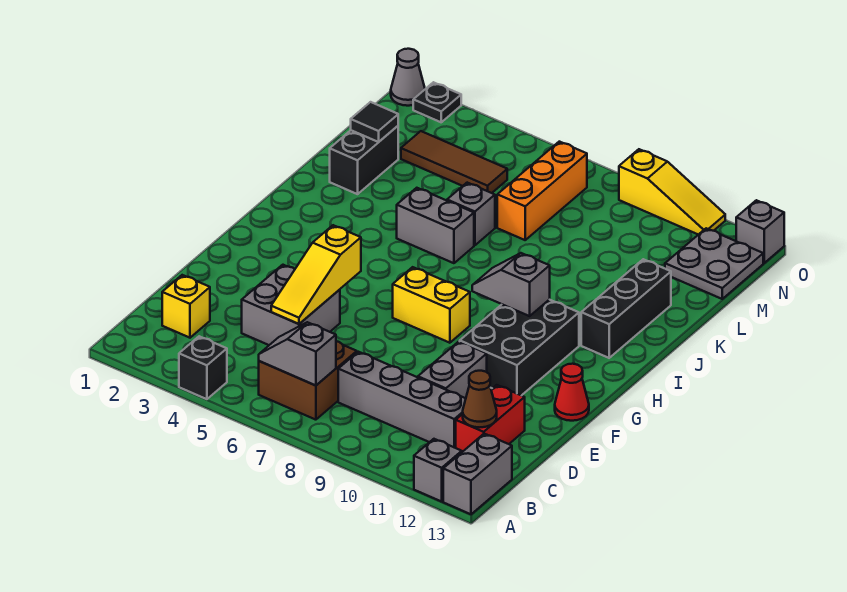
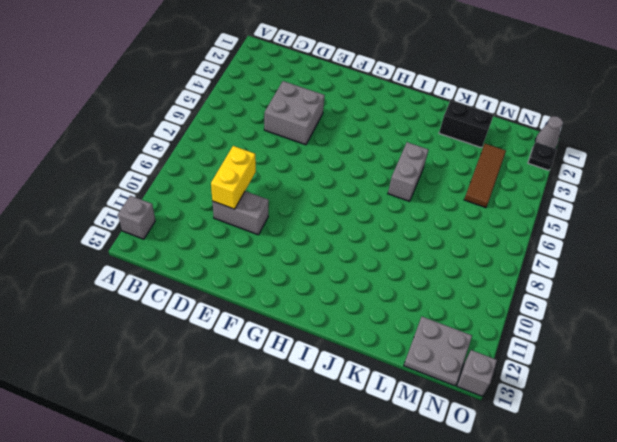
yellow 1x2 brick [211,146,256,209] -> yellow 1x2 brick moved to [393,267,470,343]
none -> black 1x1 brick [179,336,227,399]
none -> grey 1x2 brick [443,434,512,514]
none -> brown 2x2 brick [259,341,357,420]

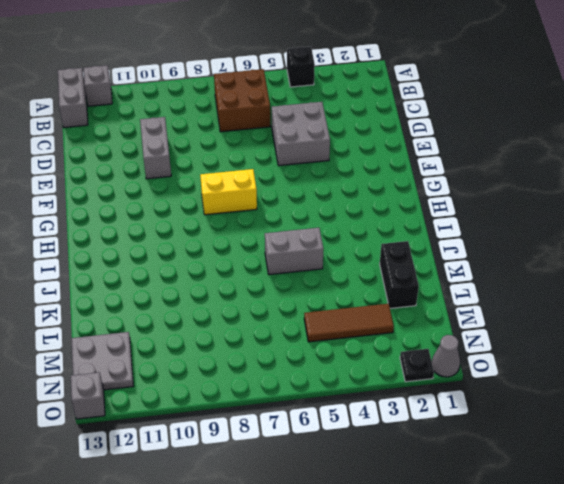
none -> yellow 1x1 brick [162,275,210,338]
none -> grey 1x4 brick [338,352,466,448]
none -> red 1x2 brick [456,385,525,452]

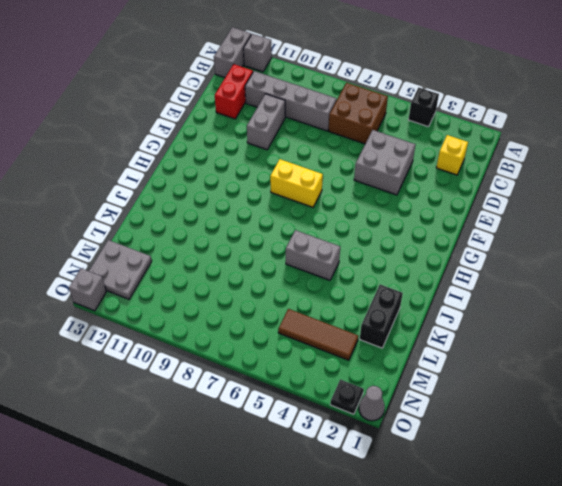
none -> black 2x3 brick [460,300,579,396]
none -> red 1x1 cone [555,364,589,421]
none -> black 1x3 brick [581,259,671,358]

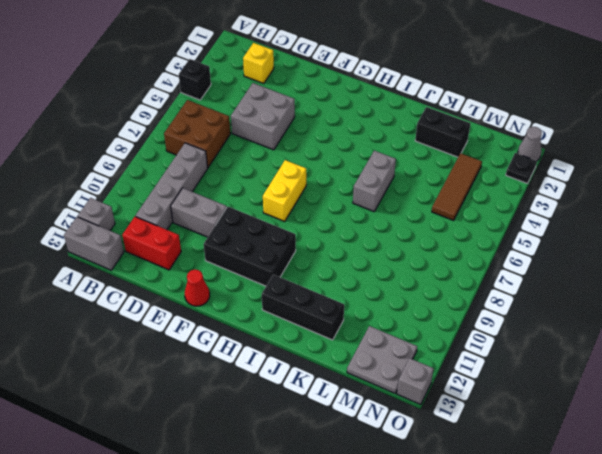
none -> grey 1x1 brick [447,183,495,245]
none -> orange 1x3 brick [497,142,587,240]
none -> yellow 1x3 slope [619,149,725,235]

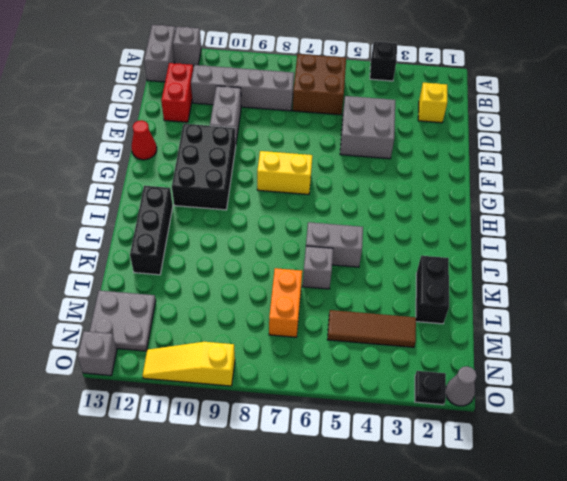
orange 1x2 brick [269,268,302,337] -> orange 1x3 brick [497,142,587,240]
none -> grey 1x2 slope [259,322,336,386]
none -> brown 1x1 cone [463,371,497,427]
none -> yellow 1x3 slope [271,225,361,324]

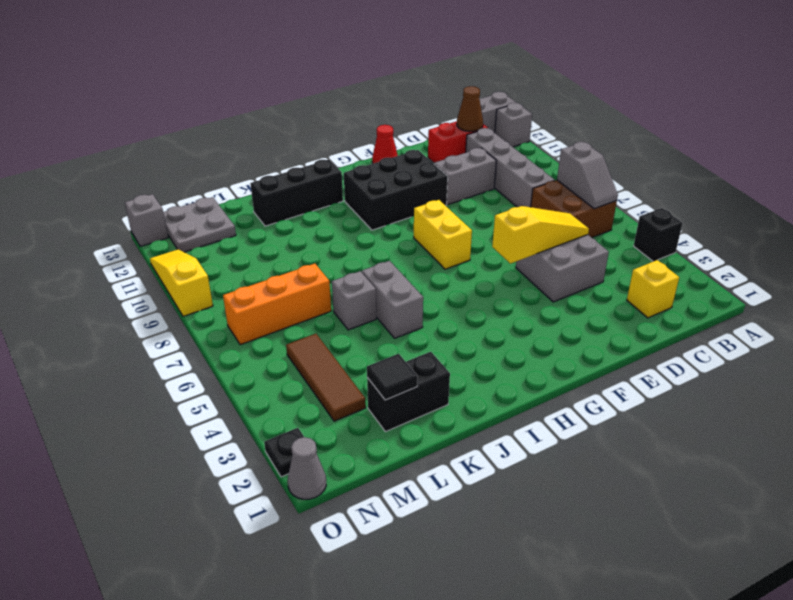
none -> grey 1x2 slope [472,253,550,316]

